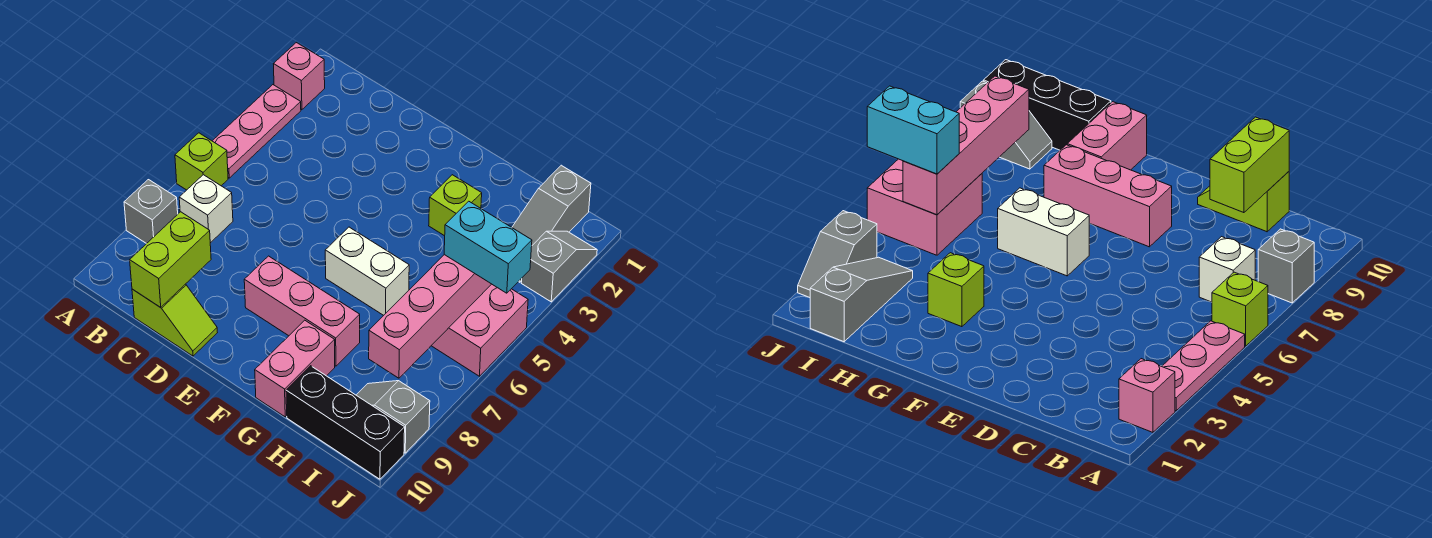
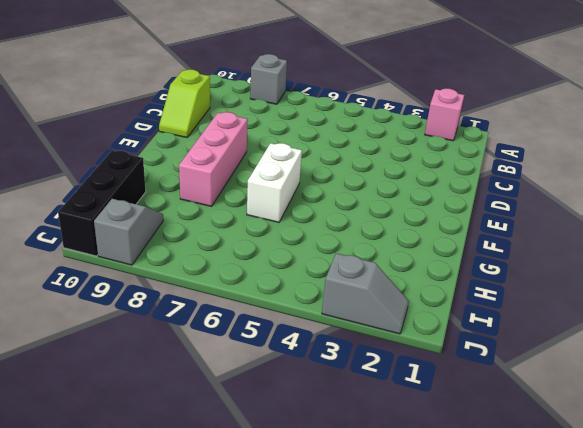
none -> pink 1x3 plate [213,85,301,178]
none -> lime 1x1 brick [175,133,228,190]
none -> white 1x1 brick [179,175,233,243]

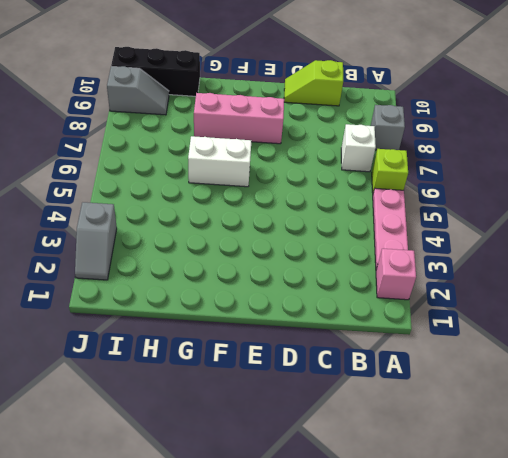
none -> lime 1x1 brick [429,175,482,236]
none -> pink 1x2 brick [255,320,335,417]
none -> grey 1x3 slope [512,165,591,282]

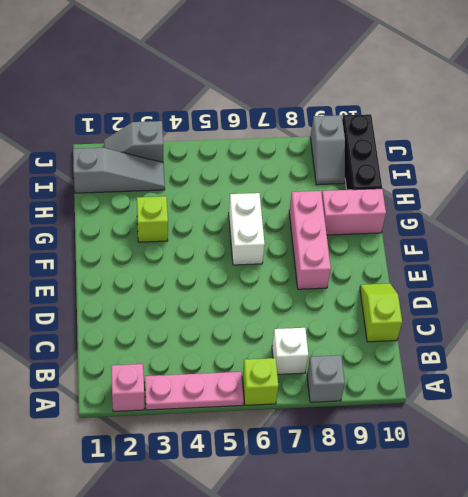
none -> pink 2x2 brick [431,284,528,376]
none -> lime 1x2 brick [130,212,211,307]
none -> pink 1x4 brick [369,255,491,378]

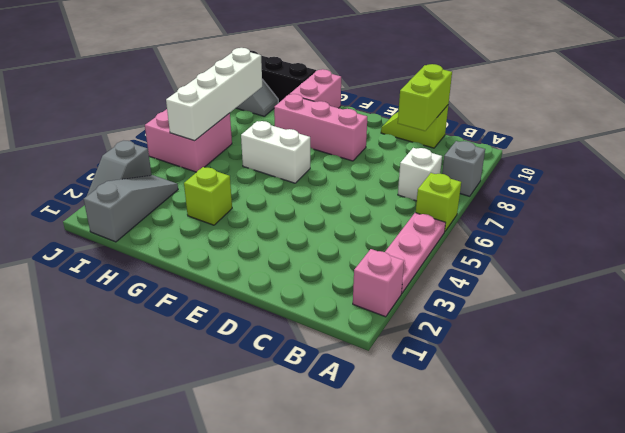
white 1x4 brick [166,48,262,141] -> pink 1x4 brick [369,255,491,378]
none -> cyan 1x2 brick [444,201,532,293]

